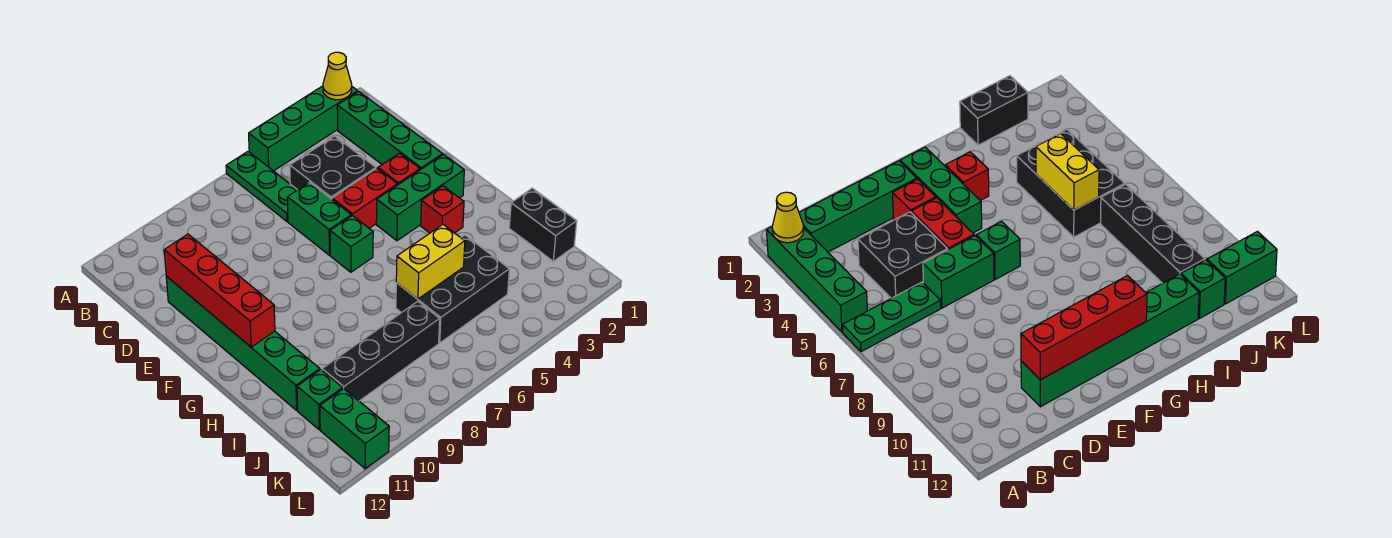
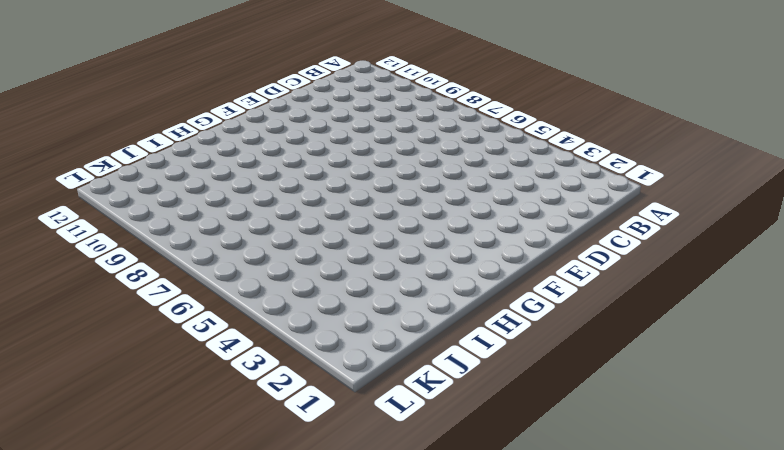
none -> green 1x4 brick [249,86,358,171]
none -> green 1x3 plate [226,151,297,222]
none -> green 1x4 brick [337,92,443,170]

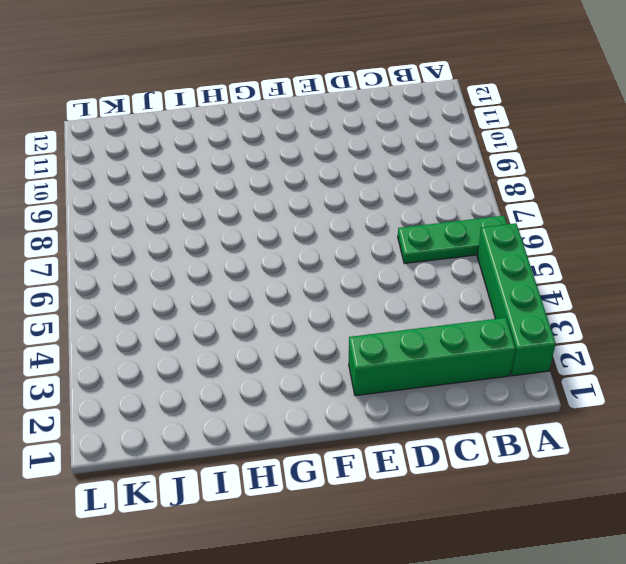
none -> black 2x2 brick [290,136,376,199]
none -> green 1x2 brick [287,182,351,255]
none -> green 1x6 brick [166,276,320,410]

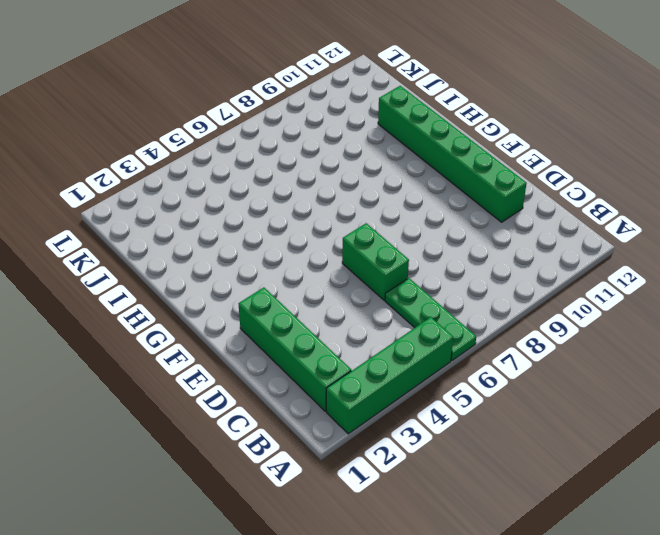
none -> black 2x2 brick [290,136,376,199]
none -> red 1x1 brick [378,153,420,185]
none -> red 1x2 brick [332,168,398,228]

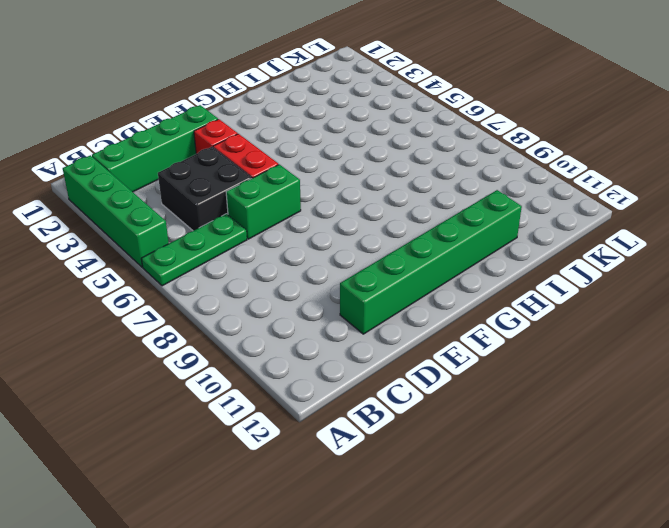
none -> green 1x3 brick [376,154,464,241]
none -> green 1x1 brick [330,215,373,272]
none -> red 1x1 brick [421,186,464,233]

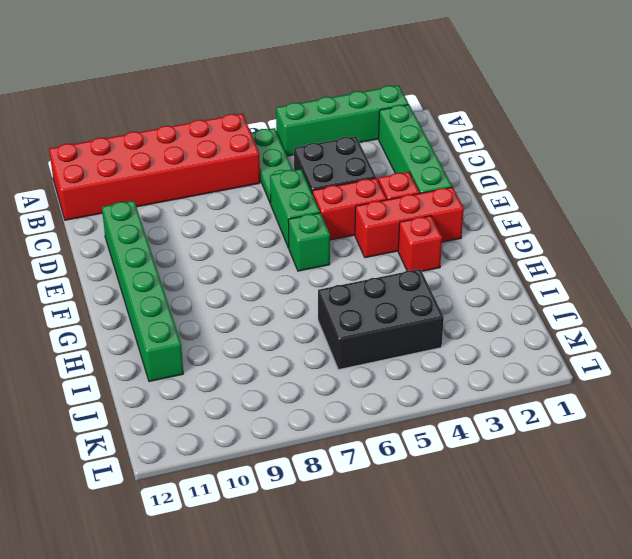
red 2x6 brick [49,114,260,220] -> none
red 1x3 brick [355,187,464,258] -> green 1x3 brick [376,154,464,241]
none -> black 1x2 brick [509,188,577,261]
none -> black 1x4 brick [322,301,440,401]
none -> green 1x1 brick [297,370,343,430]

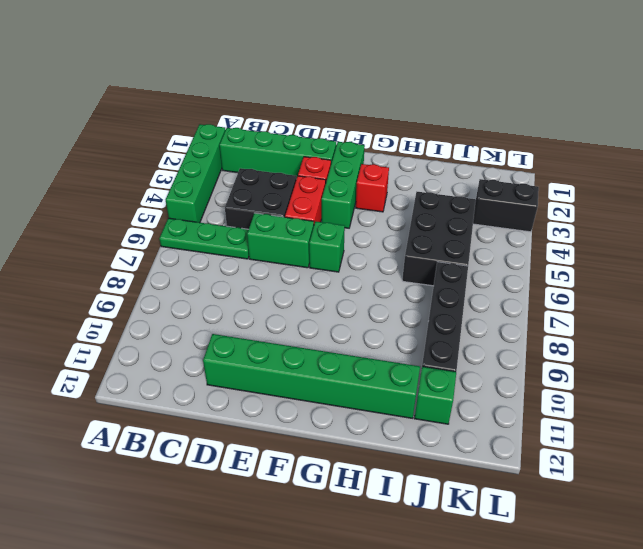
black 1x2 brick [473,179,539,232] -> black 1x2 brick moved to [509,188,577,261]
none -> green 1x2 brick [320,389,389,469]
none -> yellow 1x1 cone [323,52,352,100]
none -> red 1x4 brick [164,234,275,347]

